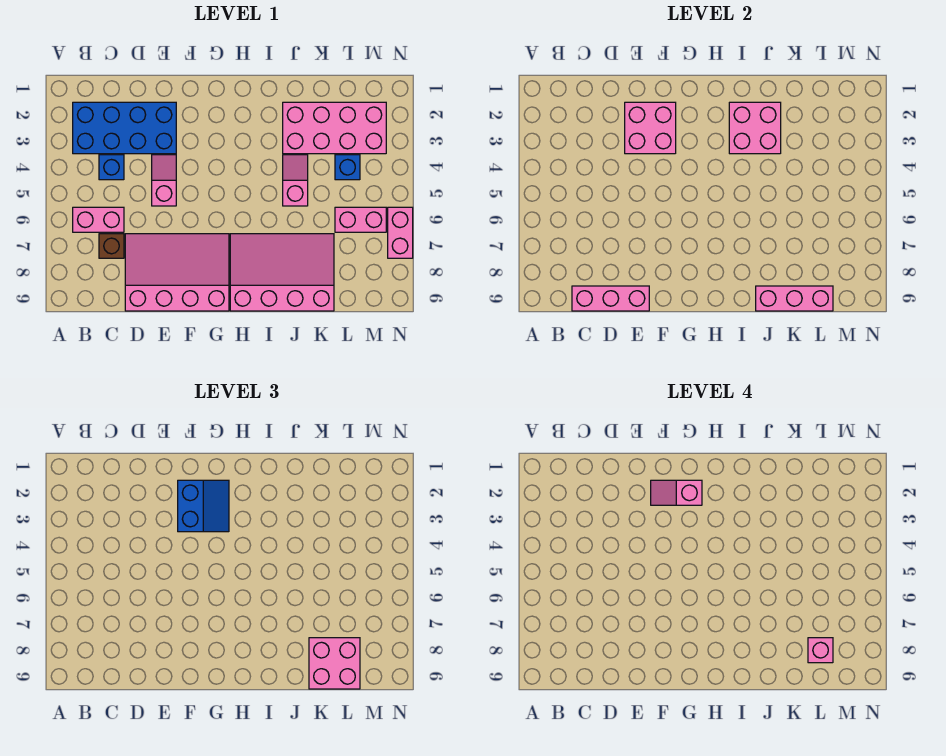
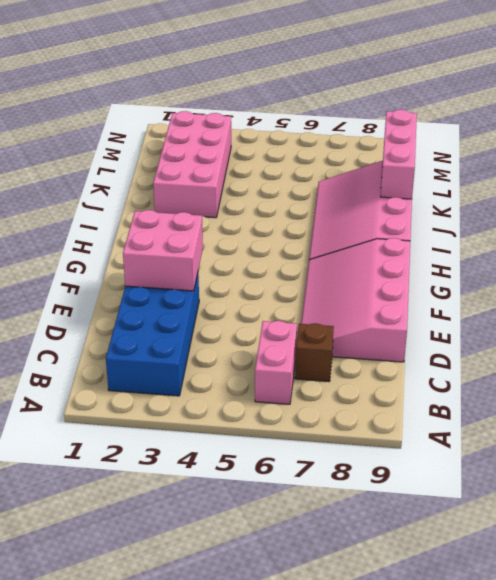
none -> blue 1x1 brick [99,155,124,180]
none -> pink 1x2 slope [152,155,176,206]
none -> pink 1x2 slope [283,155,308,206]

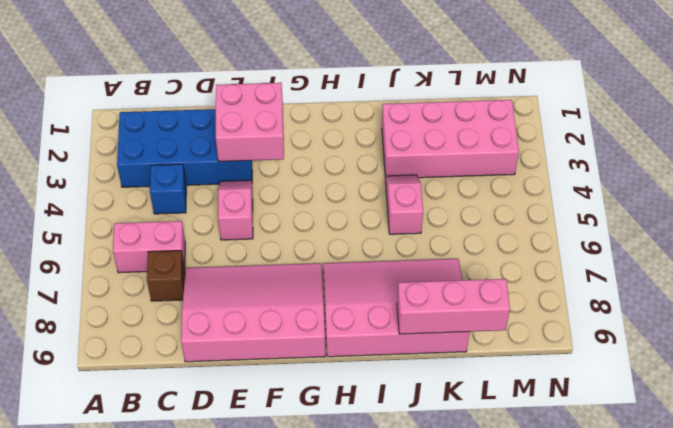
none -> blue 1x1 brick [335,155,360,180]
none -> pink 1x2 brick [335,207,386,232]
none -> pink 1x2 brick [388,207,413,258]

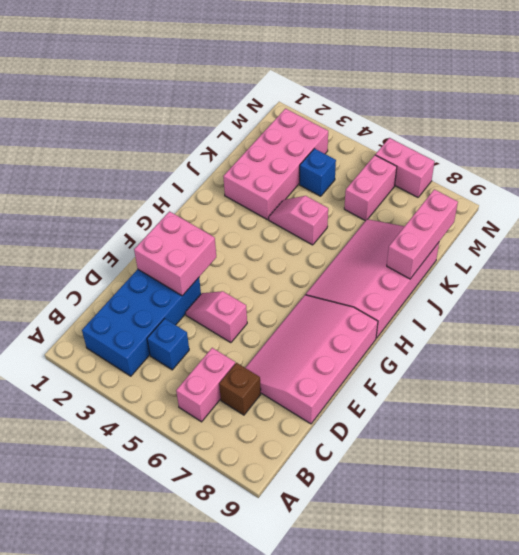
none -> pink 1x3 brick [572,286,649,311]
none -> pink 2x2 brick [729,102,781,154]
none -> blue 2x2 slope [178,480,229,532]

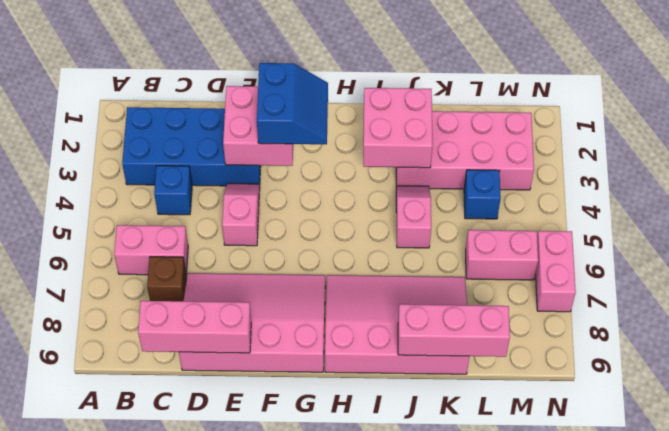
none -> pink 2x2 brick [309,638,360,689]
none -> pink 1x2 slope [651,480,702,505]
none -> pink 1x1 brick [808,638,833,663]

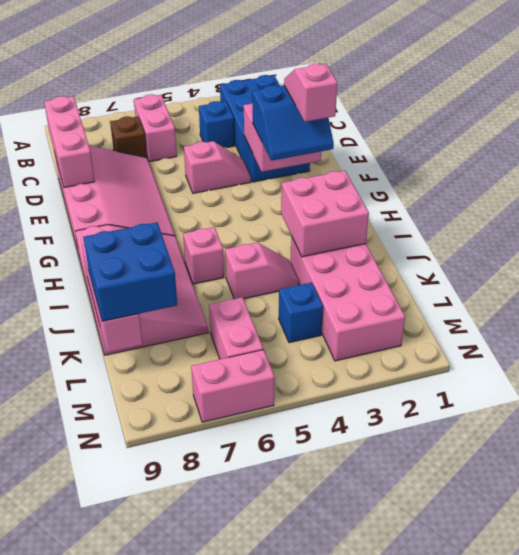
pink 1x1 brick [183,227,224,284] -> pink 1x1 brick moved to [808,638,833,663]
blue 2x2 brick [84,222,177,321] -> pink 2x2 brick [309,638,360,689]

